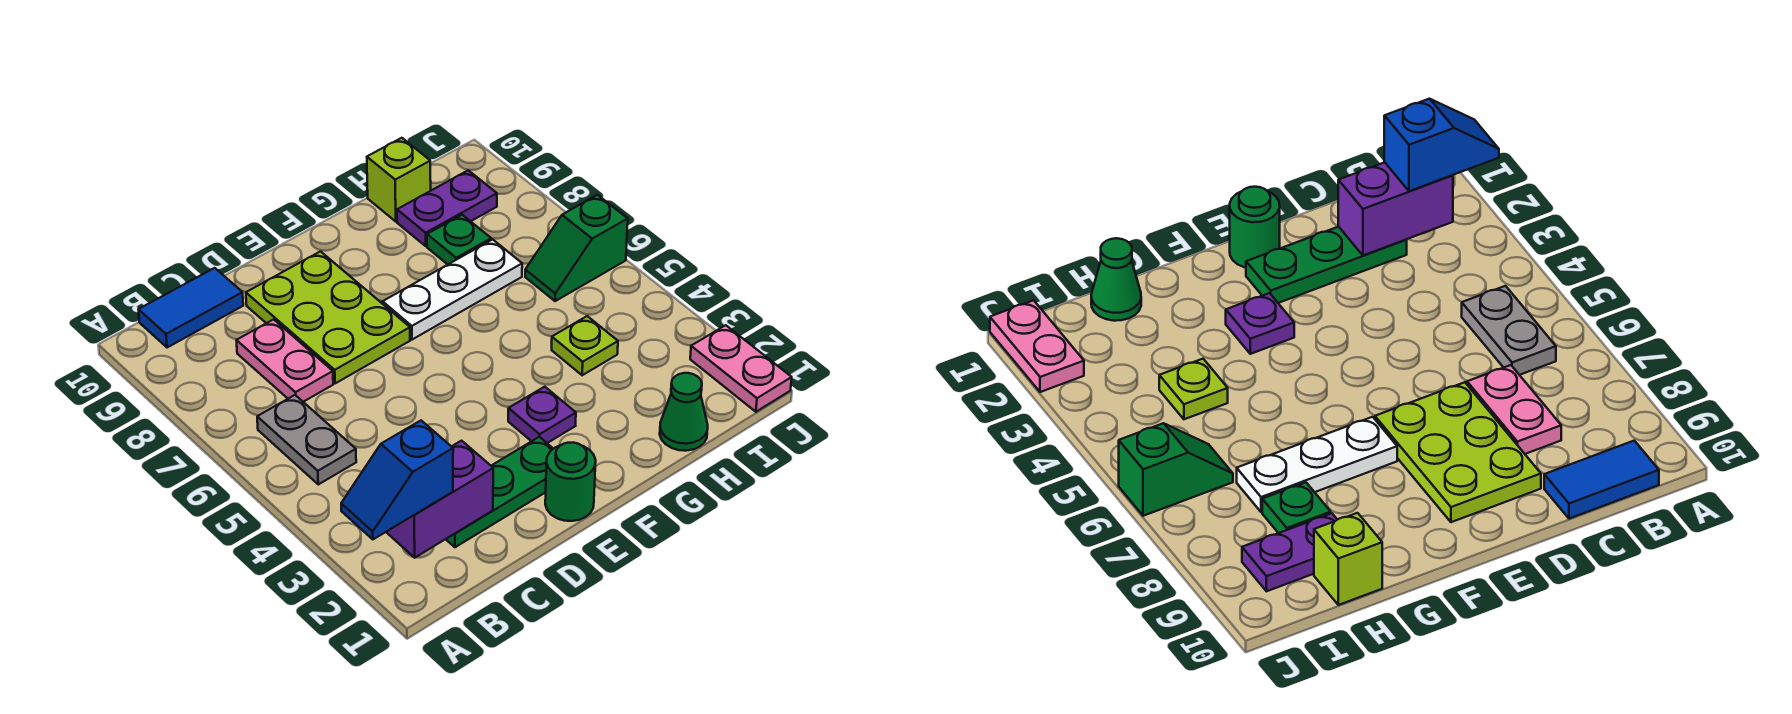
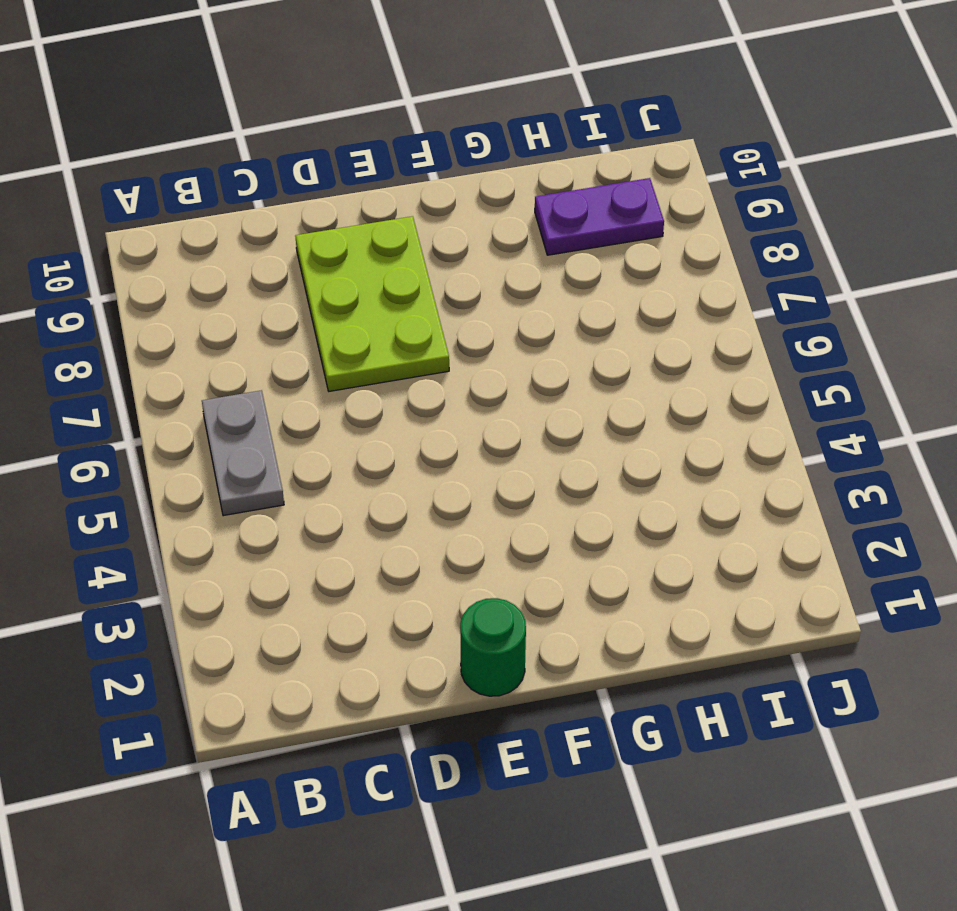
none -> blue 1x2 tile [138,268,243,348]
none -> green 1x3 plate [446,437,553,547]
none -> pink 1x2 plate [236,319,333,402]

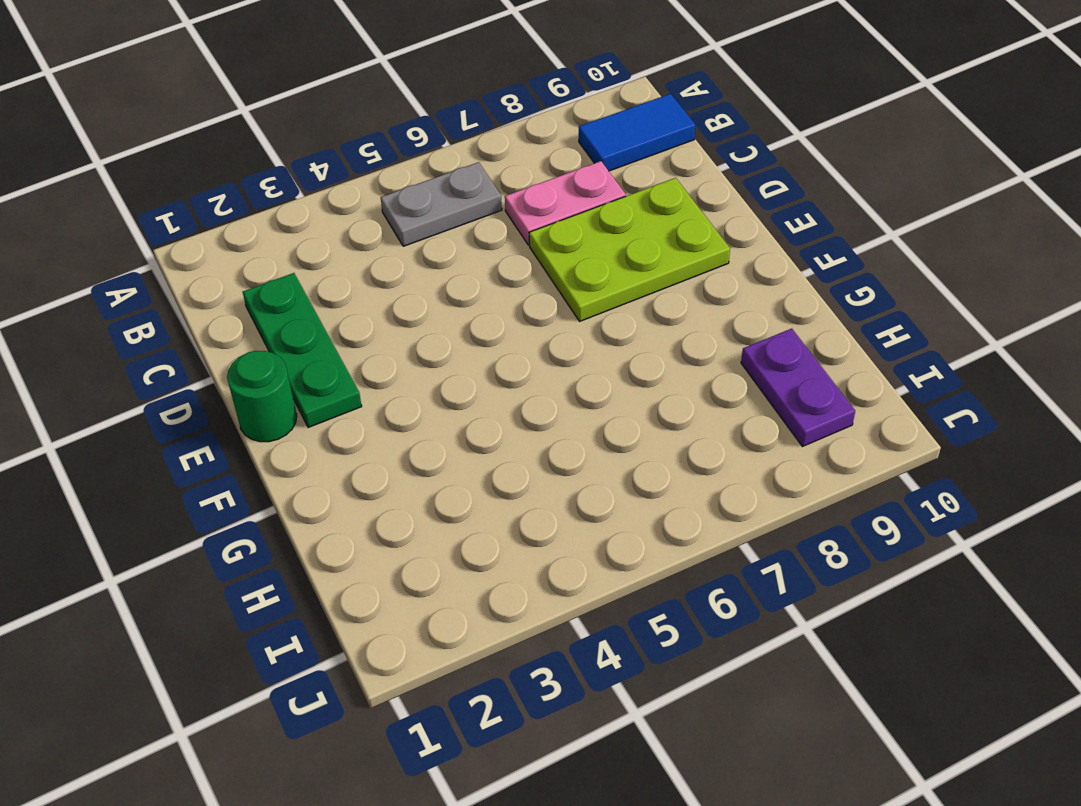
blue 1x2 tile [579,94,695,171] -> blue 1x2 tile turned to [138,268,243,348]
none -> purple 1x1 plate [508,387,576,443]
none -> white 1x3 plate [383,239,522,340]
none -> green 1x1 cone [660,373,708,451]

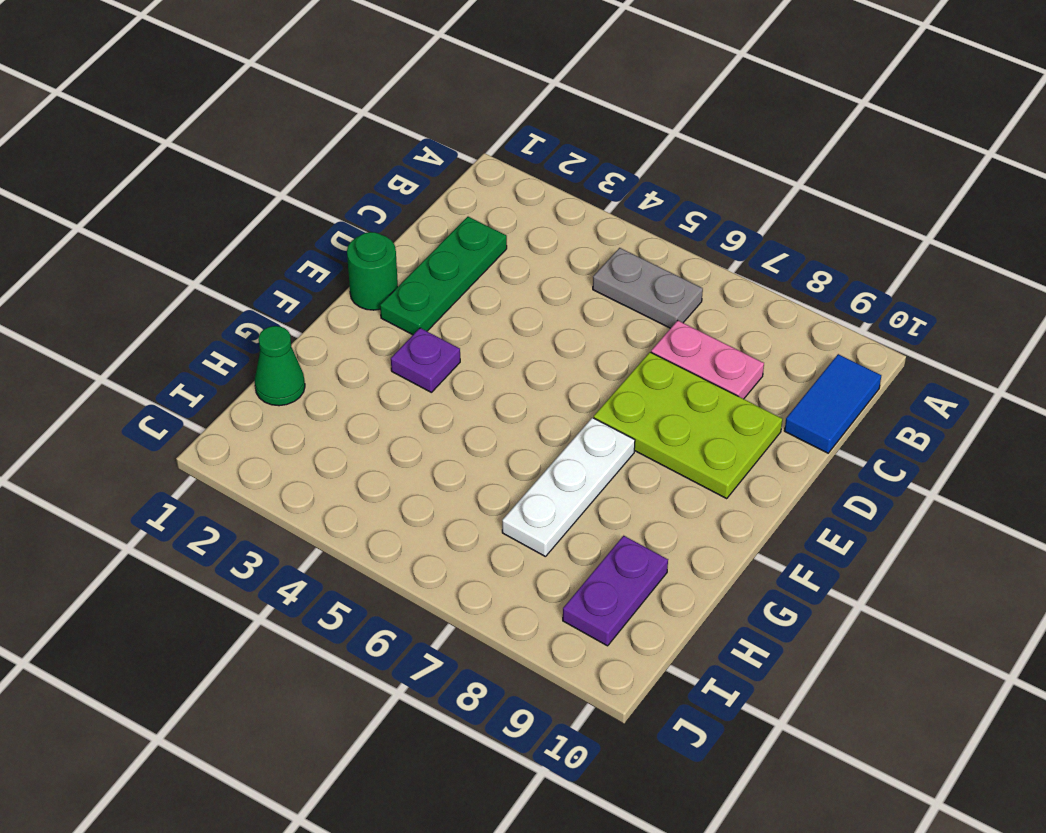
none -> lime 1x1 plate [552,316,618,375]
none -> green 1x1 plate [427,215,491,264]
none -> lime 1x1 brick [367,138,431,221]

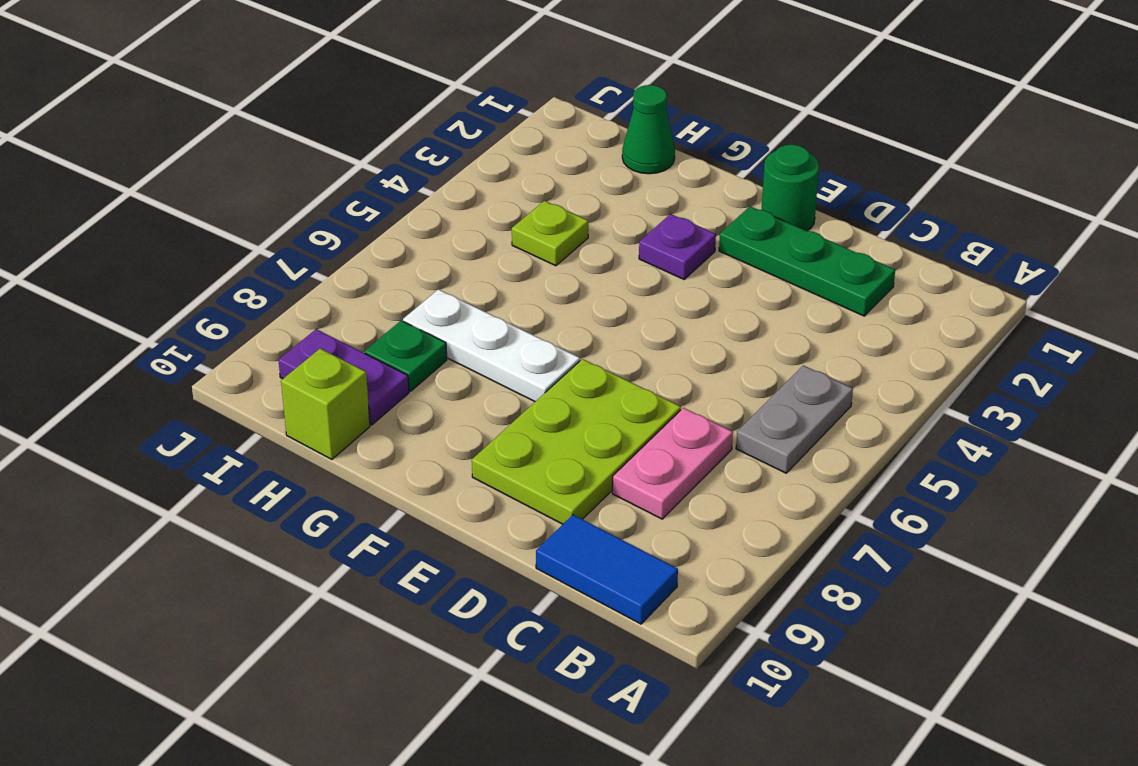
none -> green 1x2 slope [525,195,628,301]
none -> pink 1x2 plate [690,325,792,412]
none -> purple 1x2 brick [386,441,493,558]

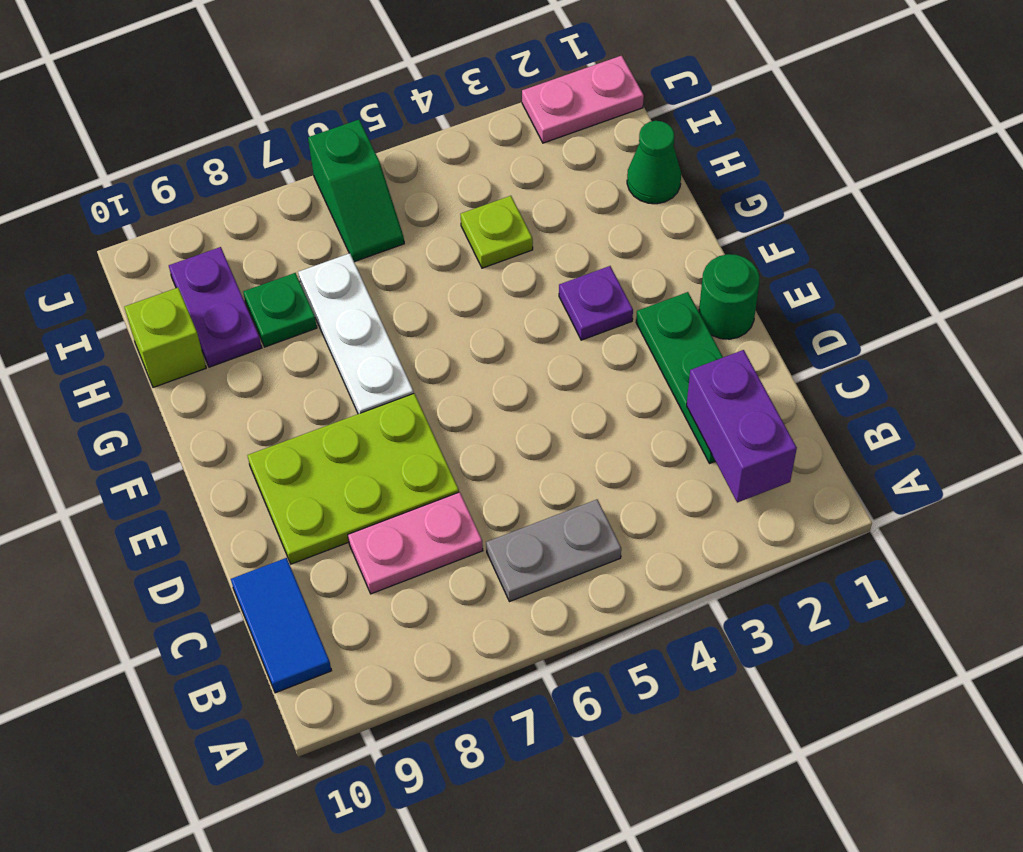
none -> blue 1x2 slope [341,421,453,539]

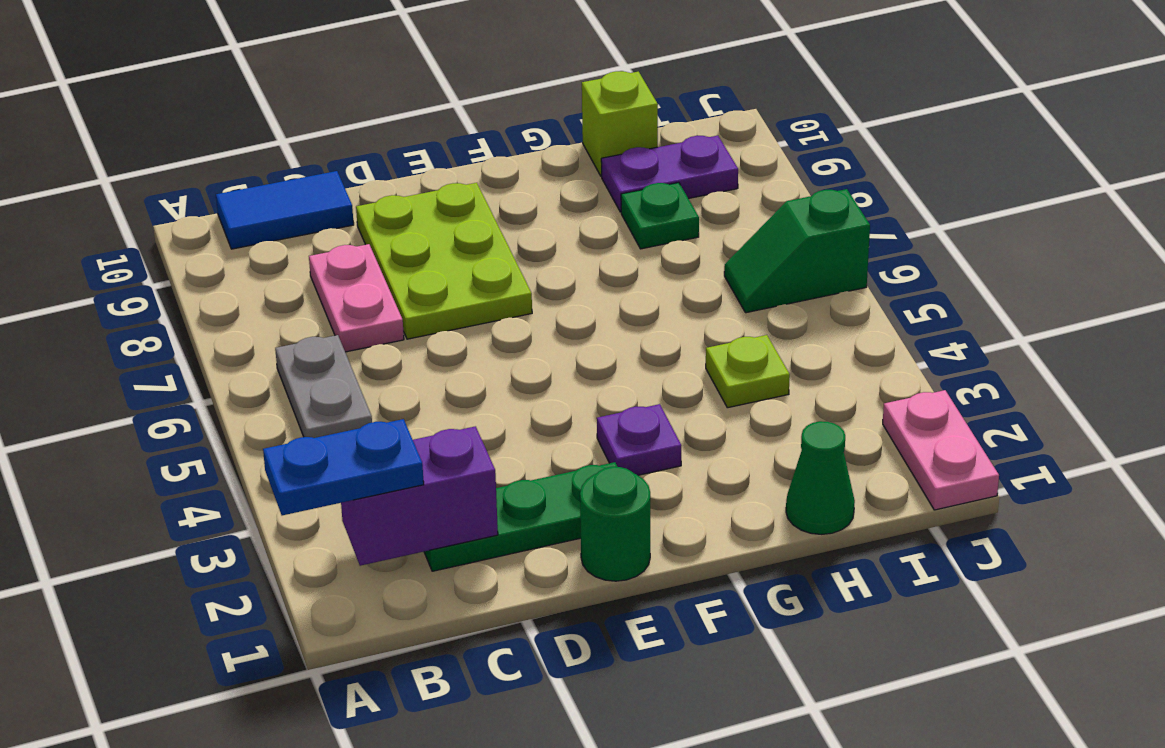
blue 1x2 plate [263,419,424,515] -> blue 1x2 slope [341,421,453,539]
none -> white 1x3 plate [383,239,522,340]

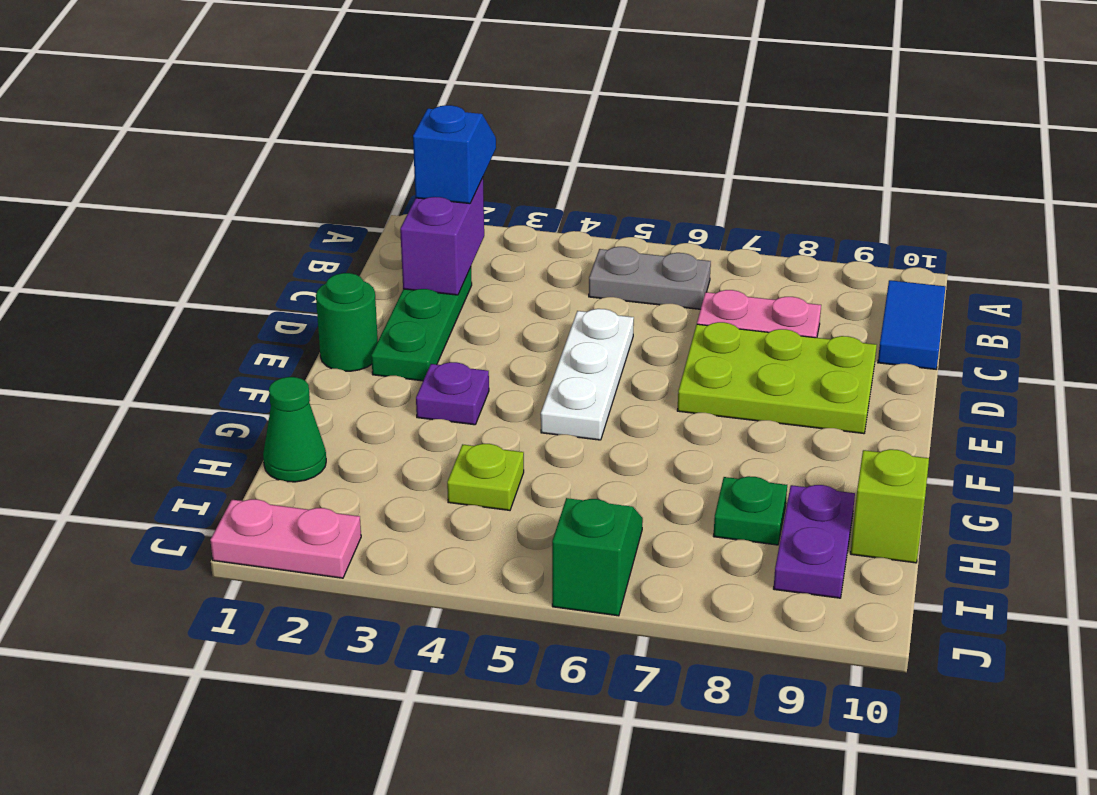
white 1x3 plate [541,309,634,440] -> white 1x3 plate moved to [383,239,522,340]

